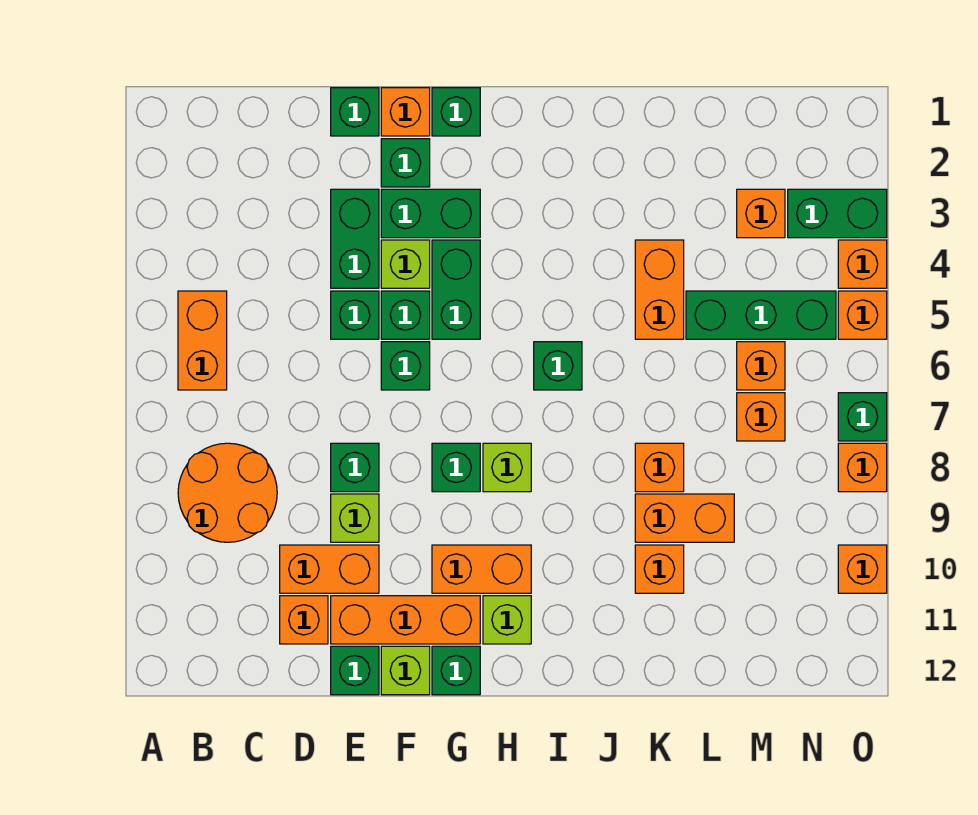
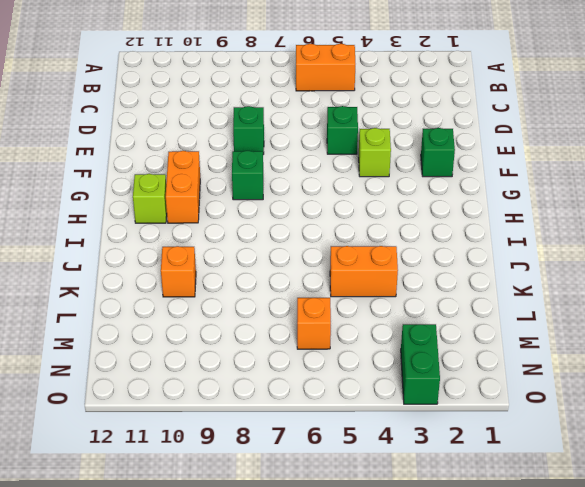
none -> orange 2x2 round brick [178,443,277,542]
none -> orange 1x2 brick [280,545,379,593]
none -> orange 1x1 brick [280,596,328,644]
none -> green 1x1 brick [331,88,379,136]

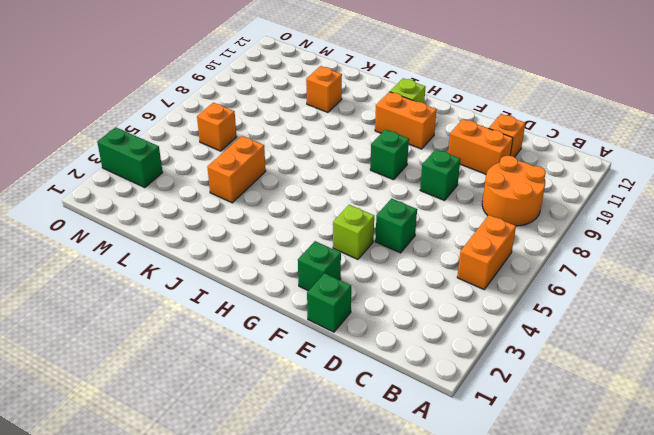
none -> green 1x2 brick [331,189,379,288]
none -> lime 1x1 brick [331,494,379,542]
none -> orange 1x3 brick [331,596,480,644]
none -> green 1x1 brick [331,646,379,695]

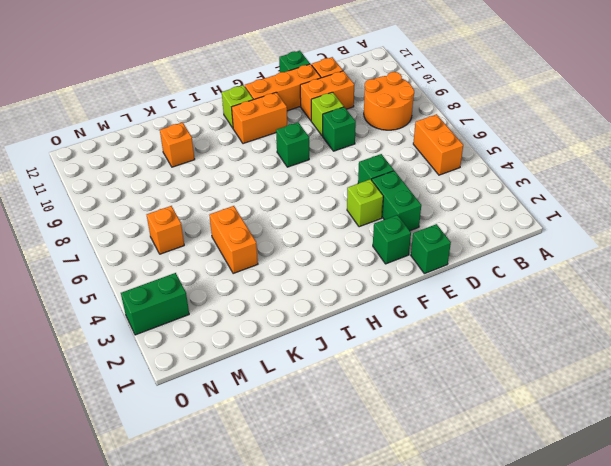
none -> orange 1x1 brick [381,88,430,136]
none -> green 1x2 brick [381,189,480,238]
none -> green 1x1 brick [381,291,430,339]
none -> green 1x1 brick [381,342,430,390]

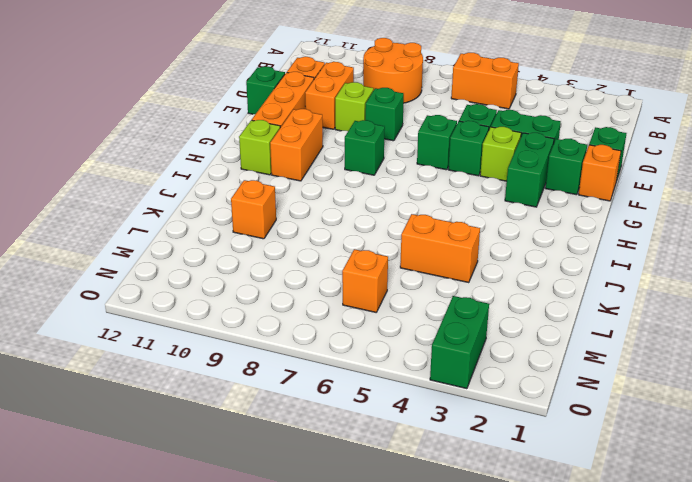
none -> lime 1x1 brick [381,646,430,695]
none -> green 1x1 brick [432,88,480,136]
none -> green 1x2 brick [432,240,480,339]
none -> green 1x1 brick [432,646,480,695]

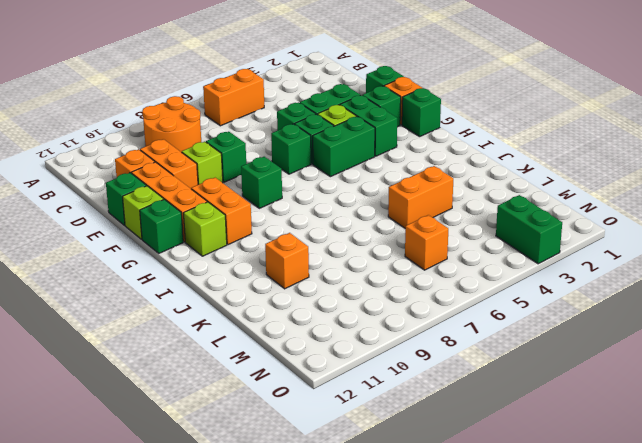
none -> lime 1x1 brick [483,443,531,492]
none -> green 1x1 brick [534,342,582,390]
none -> orange 1x1 brick [635,443,684,492]
none -> orange 1x2 brick [635,494,734,542]

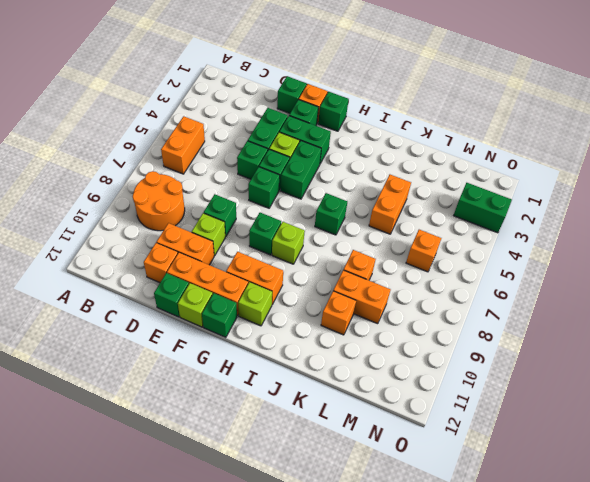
none -> green 1x3 brick [686,291,836,339]
none -> orange 1x1 brick [737,189,785,238]
none -> orange 1x1 brick [737,393,785,441]
none -> orange 1x1 brick [838,240,887,288]

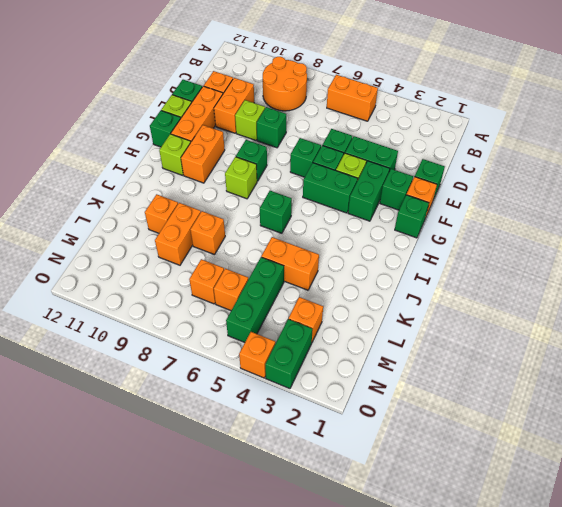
none -> orange 1x1 brick [838,291,887,339]
none -> green 1x1 brick [838,393,887,441]
none -> orange 1x1 brick [838,443,887,492]
none -> orange 1x1 brick [838,545,887,593]

